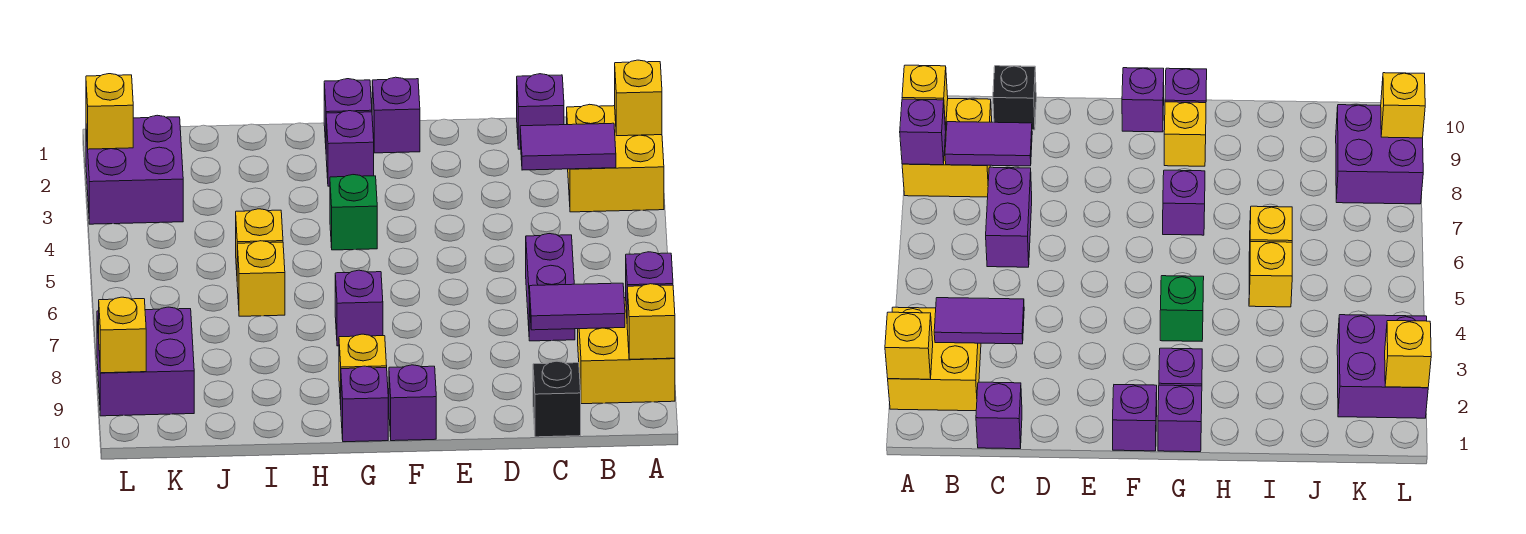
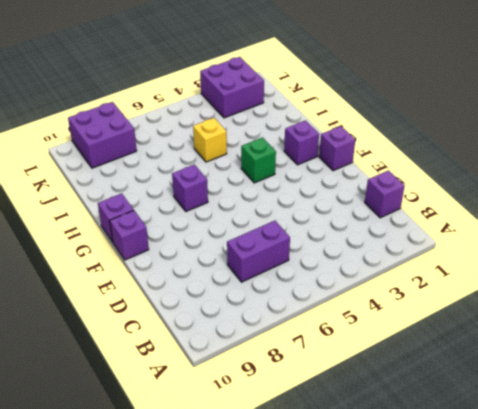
none -> yellow 2x2 brick [567,104,664,212]
none -> yellow 2x2 brick [578,298,675,404]
none -> black 1x1 brick [533,361,581,437]

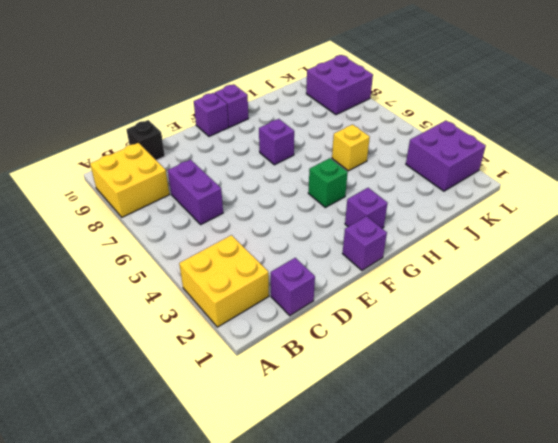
none -> purple 1x1 brick [324,79,372,143]
none -> yellow 1x1 brick [339,334,387,404]
none -> yellow 1x1 brick [237,241,285,316]

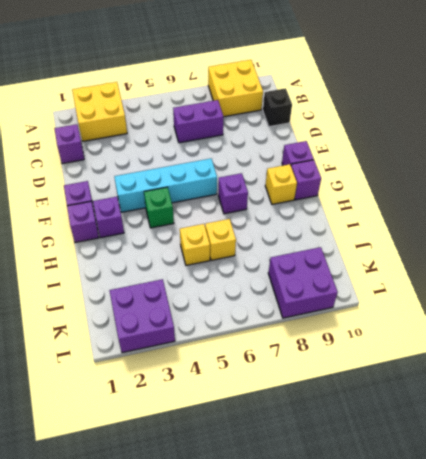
cyan 1x4 brick [114,159,217,212] -> none
none -> yellow 1x1 brick [615,60,662,136]
none -> purple 1x1 brick [626,252,673,313]
none -> yellow 1x1 brick [627,284,675,359]

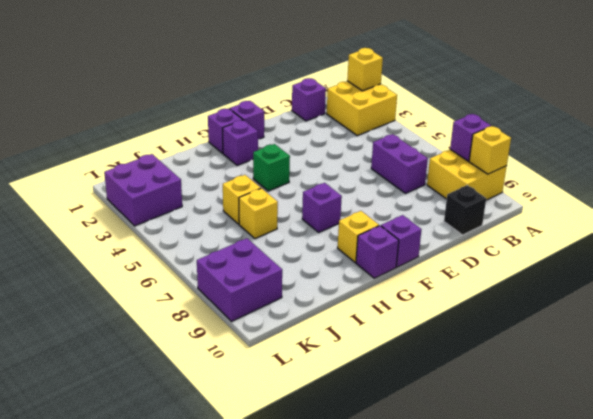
none -> purple 1x2 tile [520,123,616,170]
none -> purple 1x2 tile [529,283,625,330]
none -> yellow 1x1 brick [86,74,133,149]

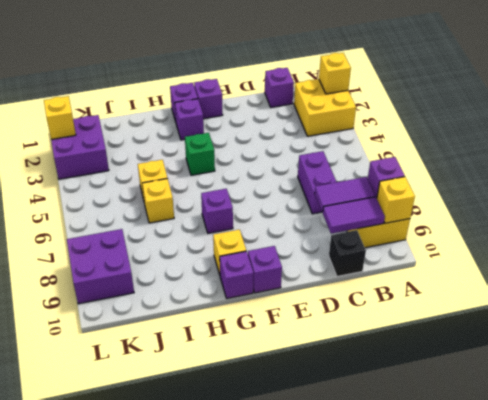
purple 1x2 tile [323,197,385,234] -> purple 1x2 tile moved to [520,123,616,170]
none -> yellow 1x1 brick [99,297,146,373]

